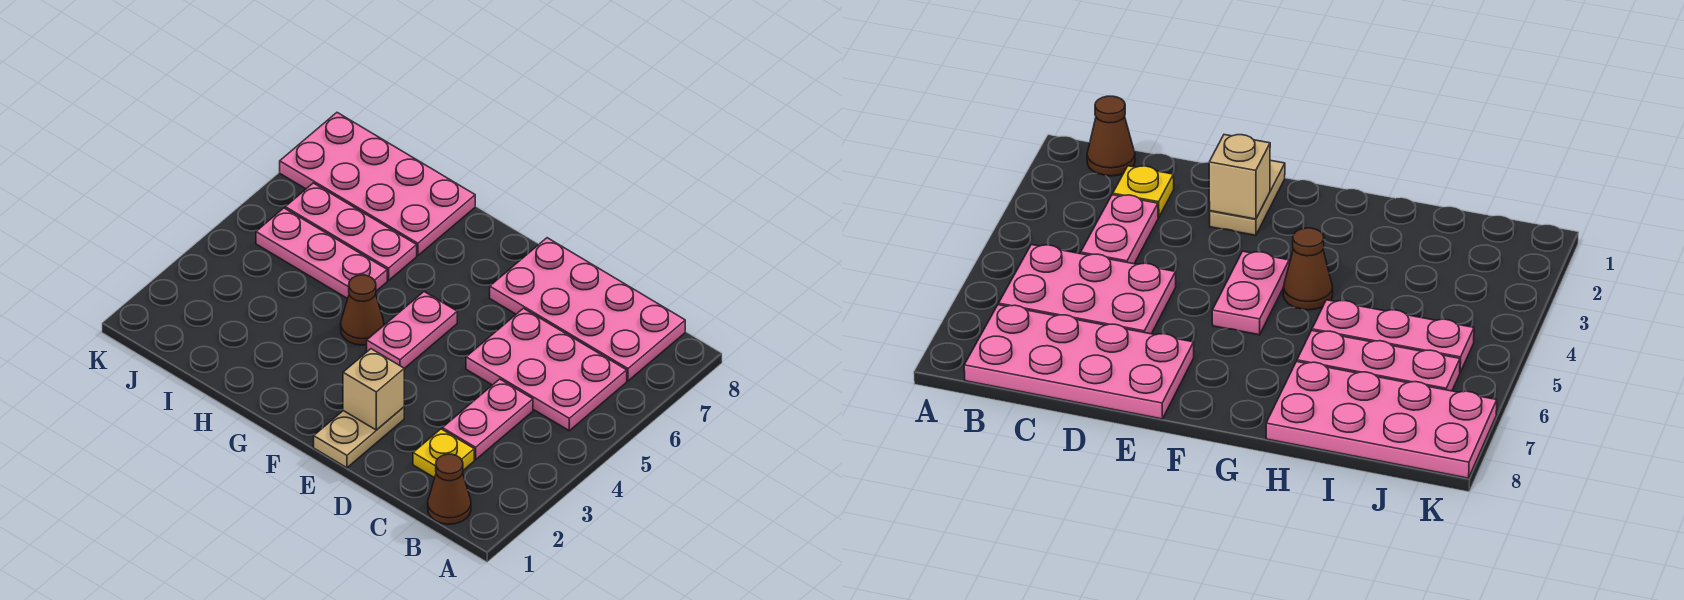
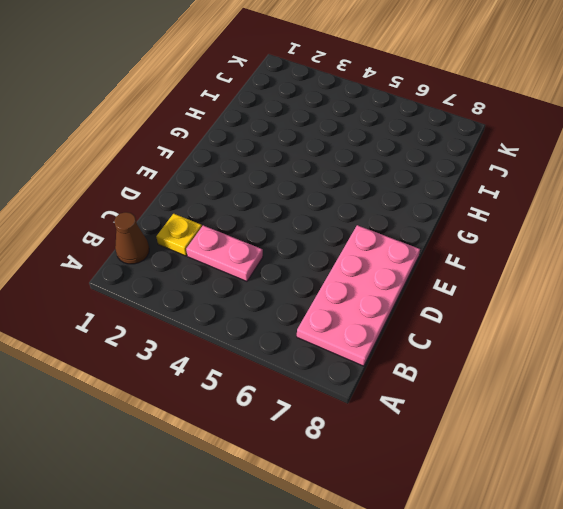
none -> pink 2x3 plate [466,308,627,431]
none -> tan 1x2 plate [314,407,404,468]
none -> pink 1x2 plate [367,292,457,369]

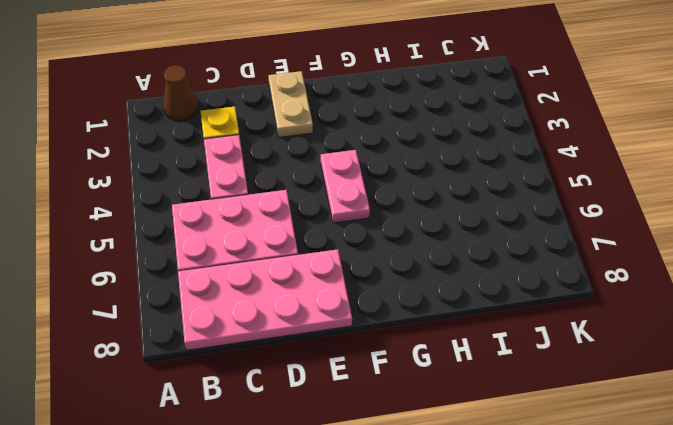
none -> brown 1x1 cone [341,275,384,345]
none -> pink 1x3 plate [256,208,387,299]
none -> pink 1x3 plate [285,183,417,280]

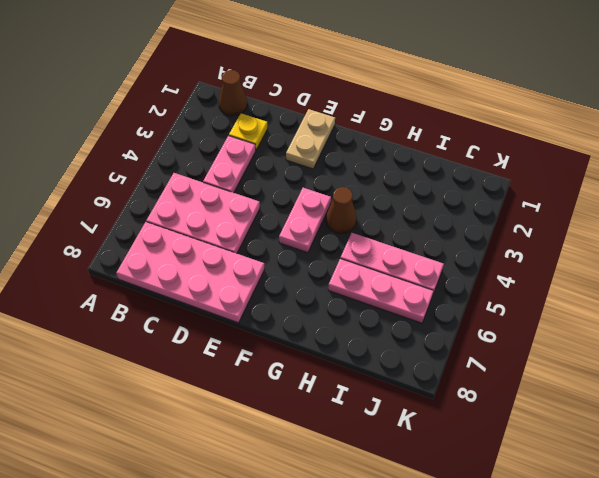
none -> pink 2x4 plate [280,113,475,256]
none -> tan 1x1 brick [343,349,404,430]

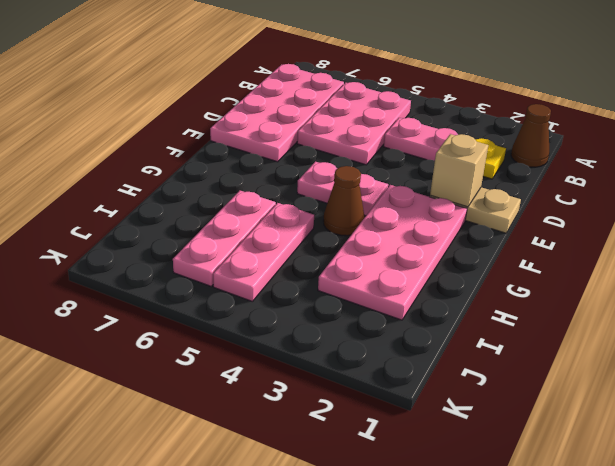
pink 2x4 plate [318,185,467,320] -> pink 2x4 plate moved to [280,113,475,256]

